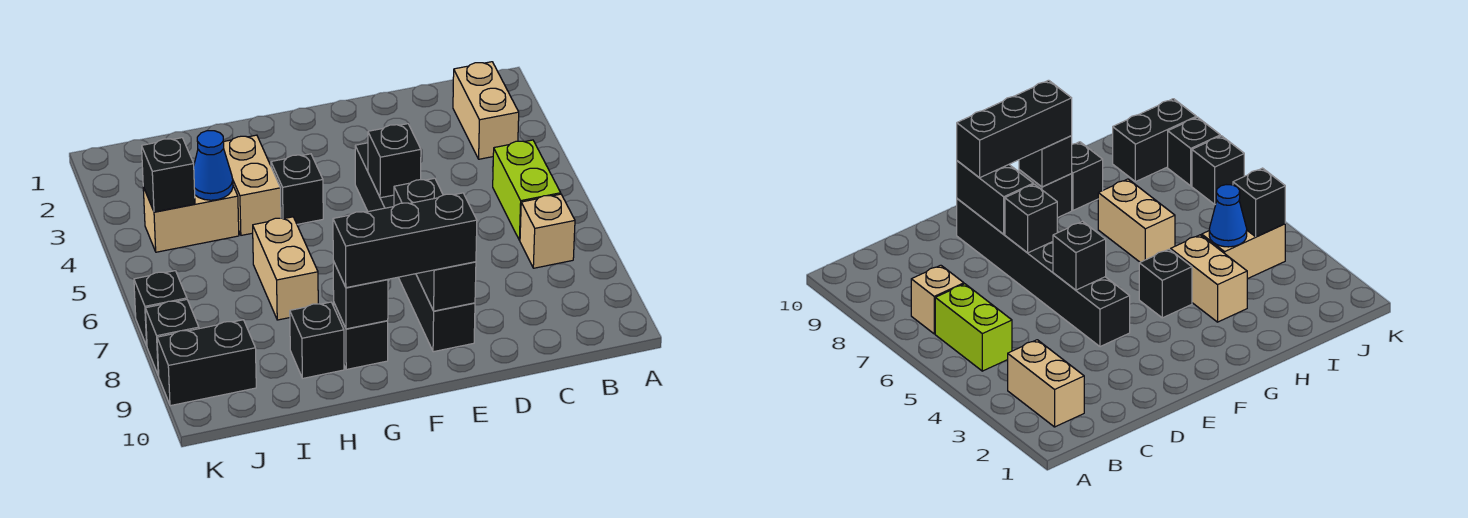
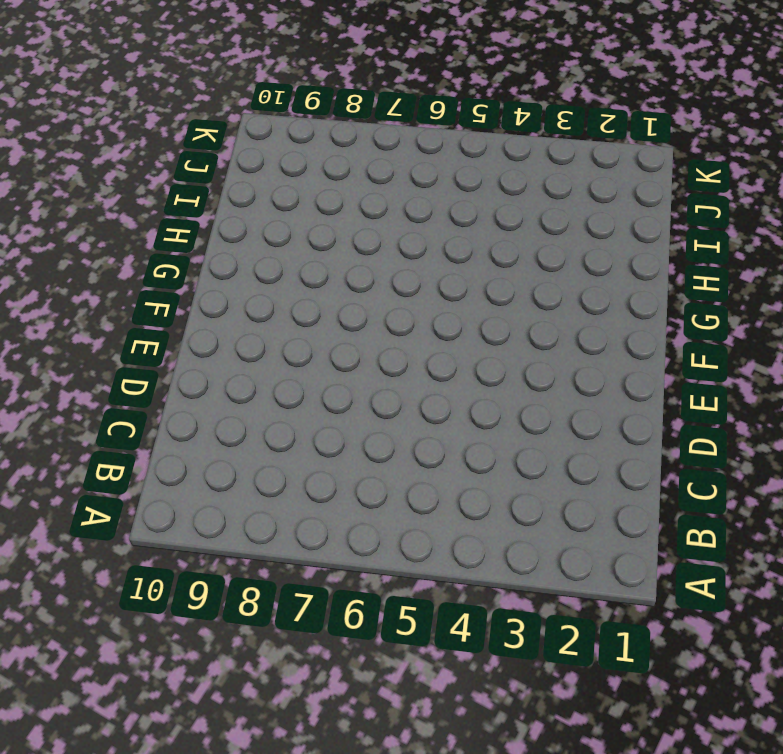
none -> tan 1x2 brick [453,62,519,159]
none -> lime 1x2 brick [493,140,561,240]
none -> tan 1x1 brick [520,194,575,268]

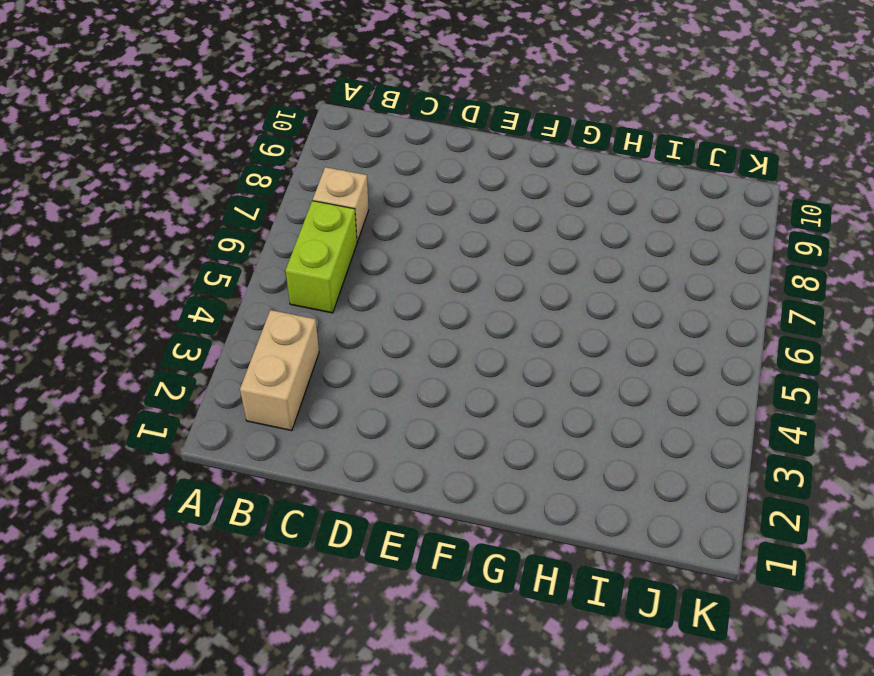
none -> black 1x6 brick [355,143,475,352]
none -> black 1x1 brick [271,154,323,224]
none -> black 1x1 brick [334,304,388,369]

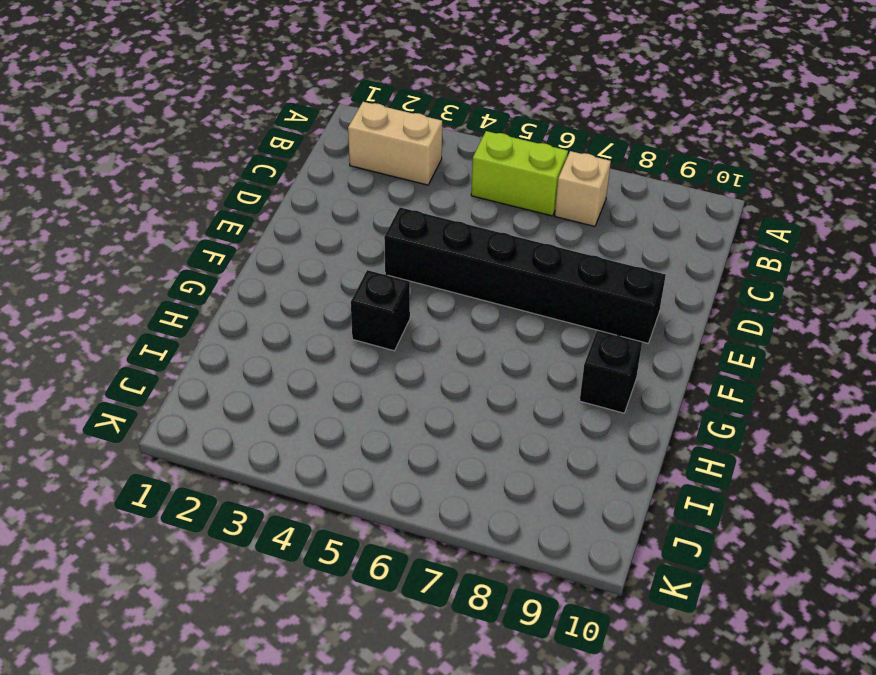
none -> tan 1x2 brick [224,135,281,235]
none -> tan 1x2 brick [253,217,318,320]
none -> black 1x1 brick [290,302,344,378]

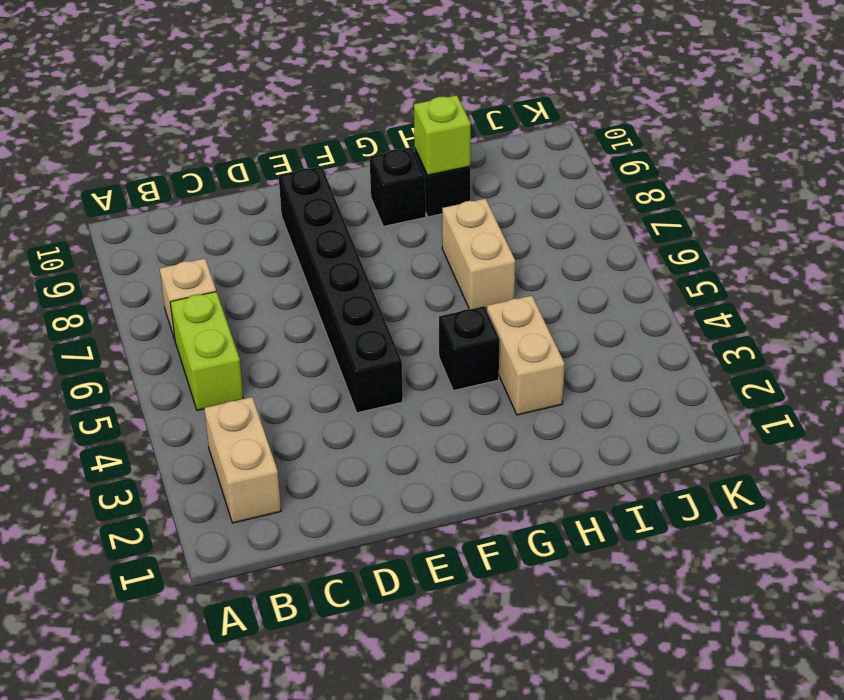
lime 1x1 brick [414,95,471,175] -> none
none -> tan 1x2 brick [143,186,239,252]
none -> black 1x2 brick [157,320,256,406]
none -> black 1x1 brick [134,271,187,346]

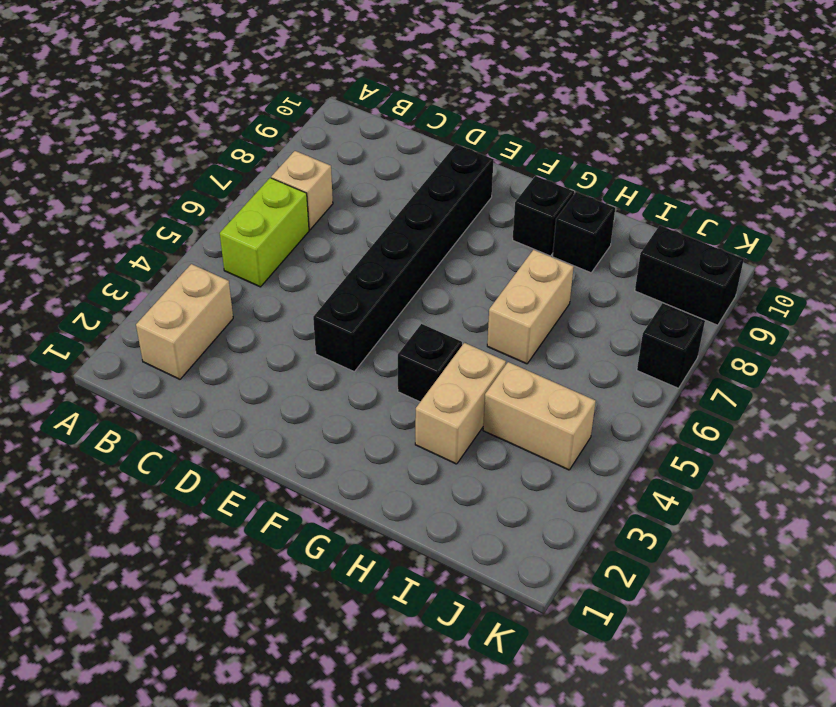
none -> black 1x1 brick [145,300,199,376]
none -> black 1x1 brick [368,124,421,198]
none -> black 1x1 brick [394,178,443,206]

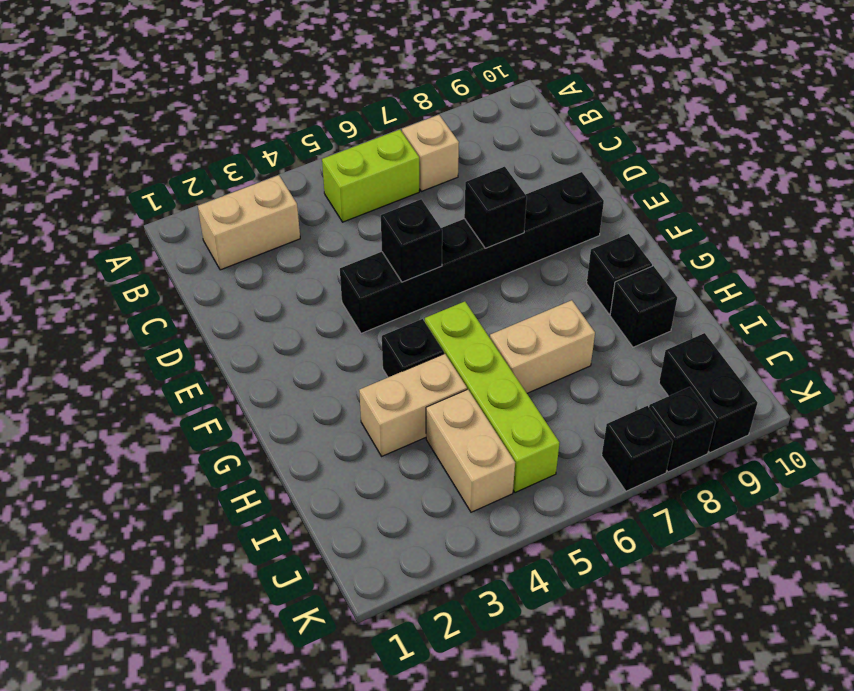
lime 1x4 brick [425,301,559,493] -> none
none -> black 1x2 brick [416,262,476,311]
none -> black 1x1 brick [333,261,388,329]
none -> blue 1x1 cone [194,131,233,200]

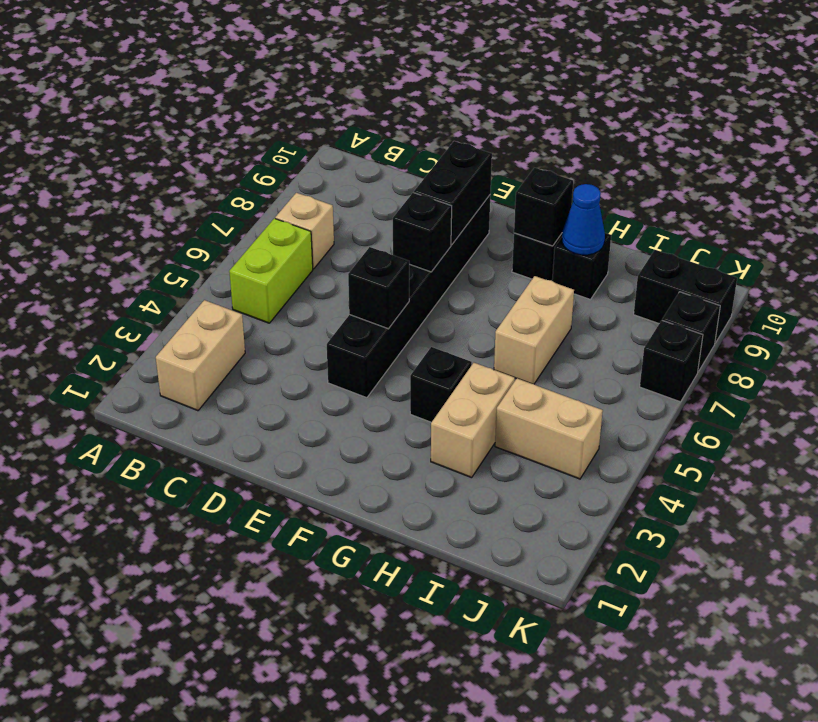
blue 1x1 cone [562,184,605,255] -> blue 1x1 cone moved to [194,131,233,200]
none -> black 1x1 brick [142,138,195,212]
none -> black 1x3 brick [333,193,477,288]

